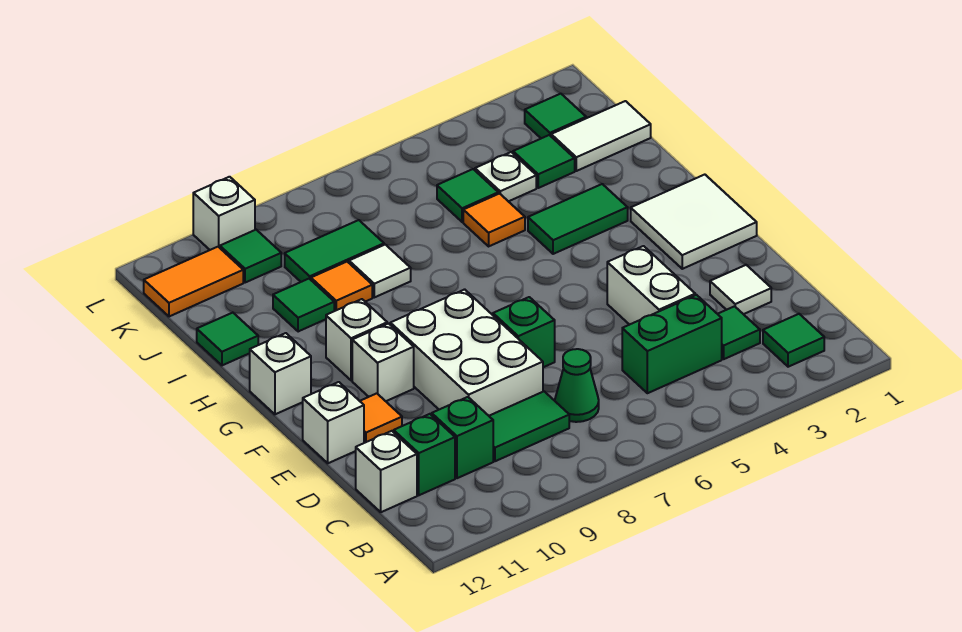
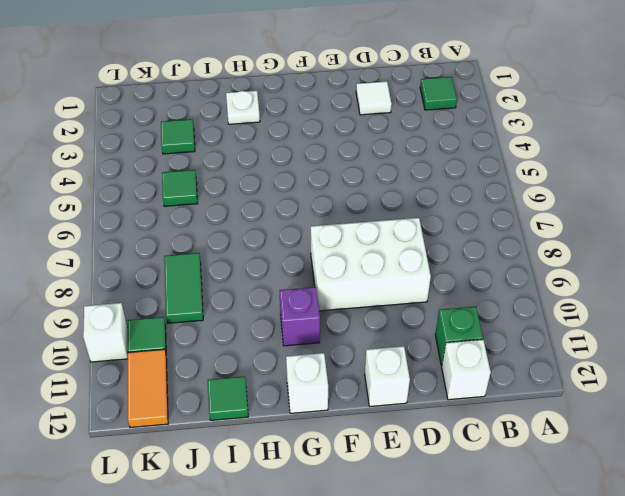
purple 1x1 brick [280,287,320,346] -> white 1x1 brick [326,299,387,380]
white 1x1 plate [226,91,260,124] -> white 1x1 plate moved to [475,152,536,201]
none -> green 1x1 tile [718,306,760,359]
none -> green 1x2 brick [622,295,722,393]
none -> green 1x1 cone [555,349,599,422]
none -> green 1x2 tile [489,391,569,461]

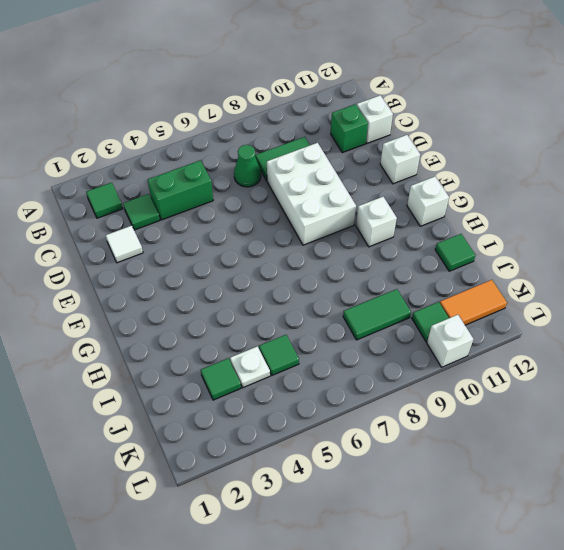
none -> green 1x1 brick [432,397,493,478]
none -> white 1x2 brick [607,246,695,325]
none -> green 1x1 brick [493,297,555,367]
none -> orange 1x1 tile [360,393,402,443]

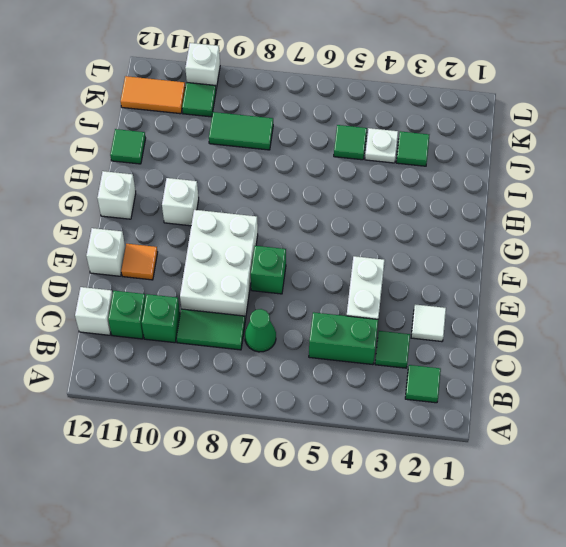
none -> white 2x2 tile [631,175,757,269]
none -> white 1x1 brick [352,324,414,401]
none -> green 1x2 tile [528,184,628,254]
none -> orange 1x1 tile [463,194,525,246]

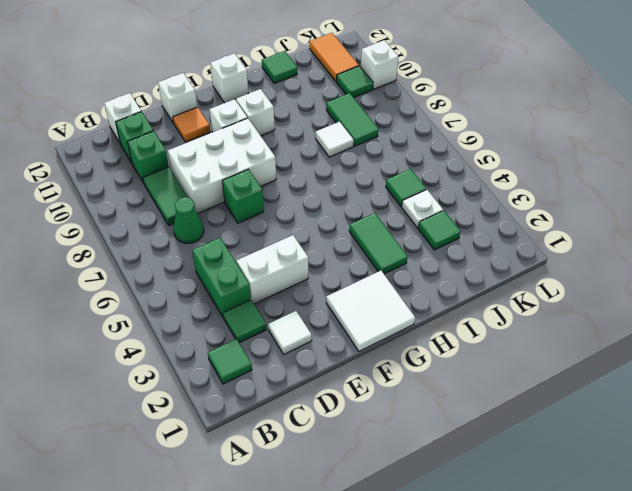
none -> orange 1x1 tile [463,194,525,246]
none -> orange 1x1 tile [311,262,372,311]
none -> green 1x1 tile [273,279,334,332]
none -> white 1x2 tile [551,101,651,171]

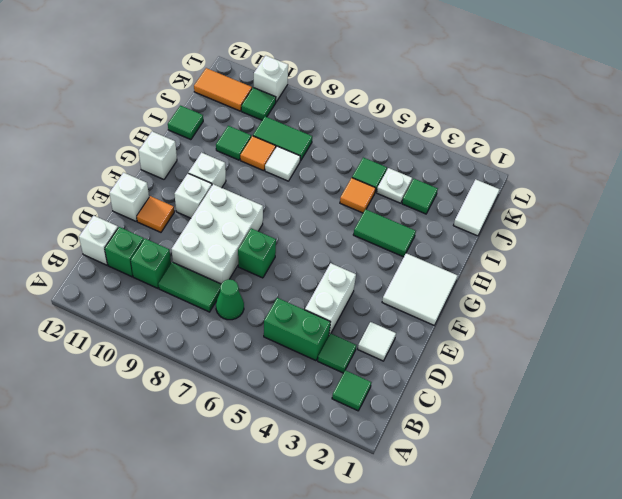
white 1x2 tile [453,179,500,236] -> white 1x2 tile turned to [551,101,651,171]
none -> green 1x1 tile [525,94,586,138]

